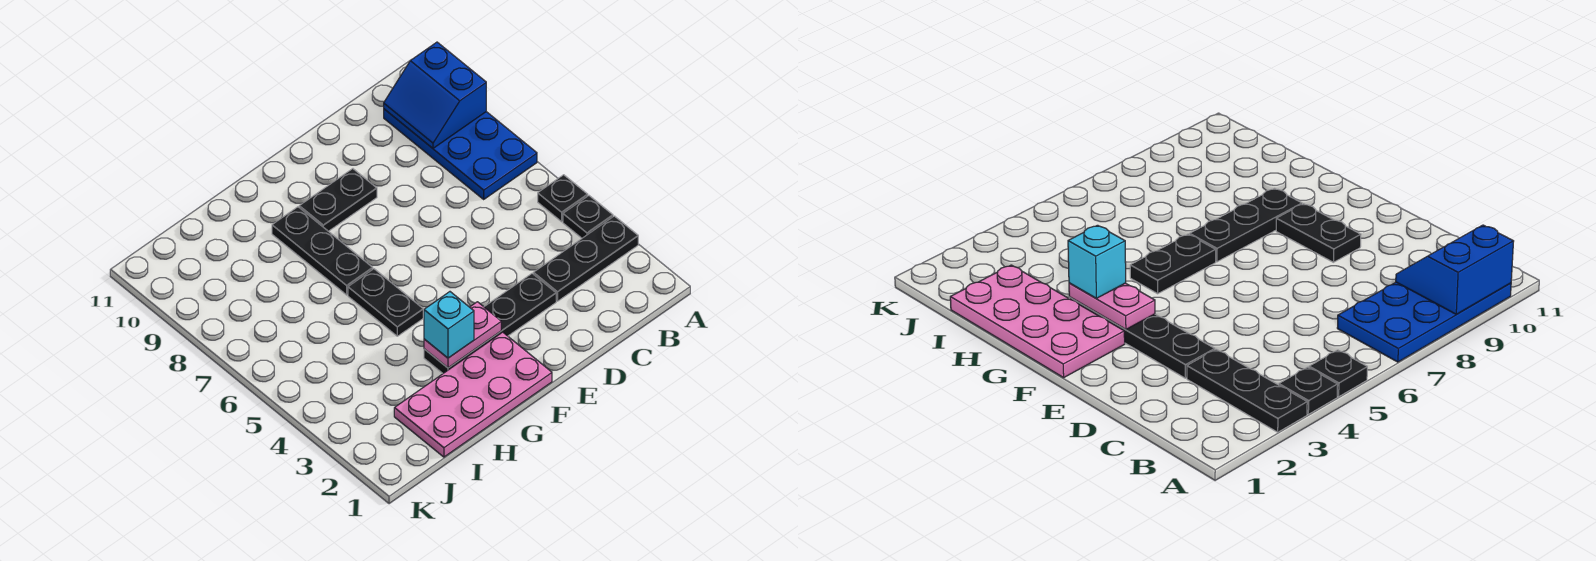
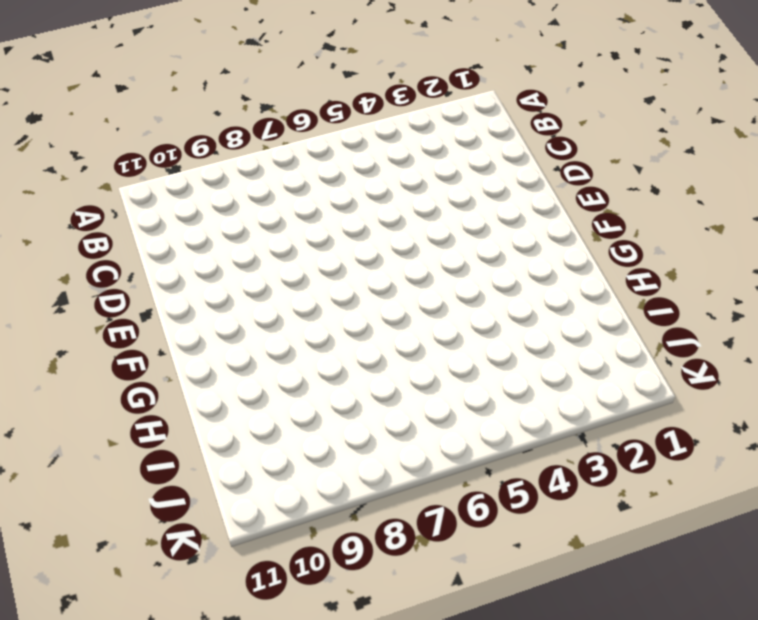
none -> black 1x3 plate [533,216,638,301]
none -> black 1x1 plate [563,196,613,238]
none -> black 1x1 plate [538,175,588,222]

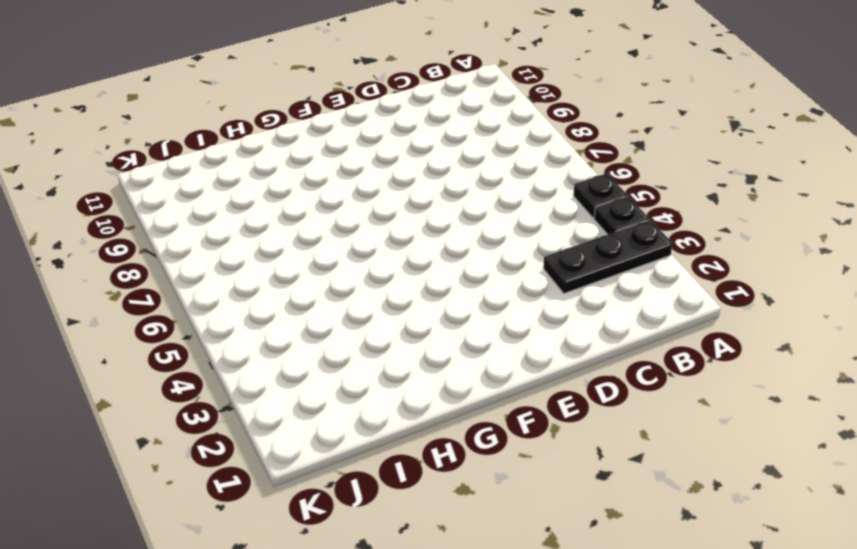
none -> blue 2x4 plate [384,109,537,199]
none -> black 1x4 plate [424,274,556,373]
none -> black 1x2 plate [299,169,377,231]

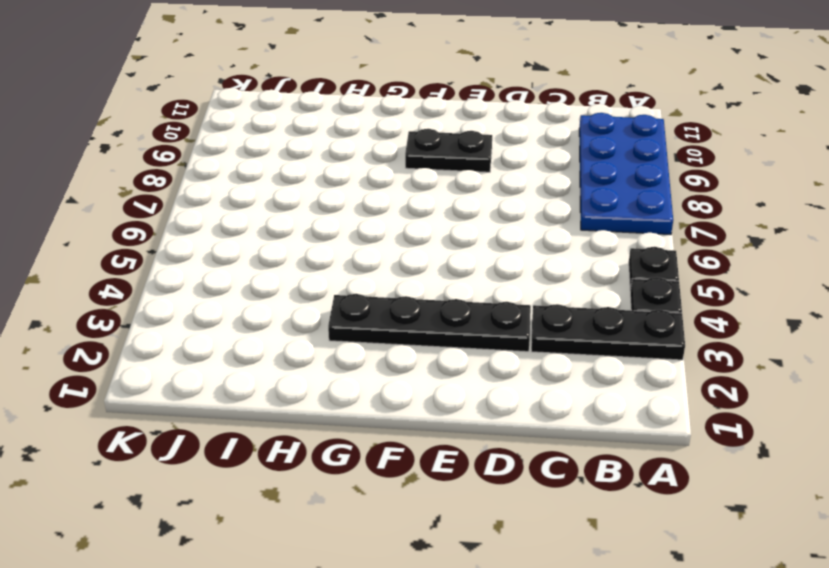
none -> pink 2x4 plate [394,332,552,457]
none -> black 1x2 plate [348,269,423,336]
none -> black 1x3 plate [272,207,373,295]

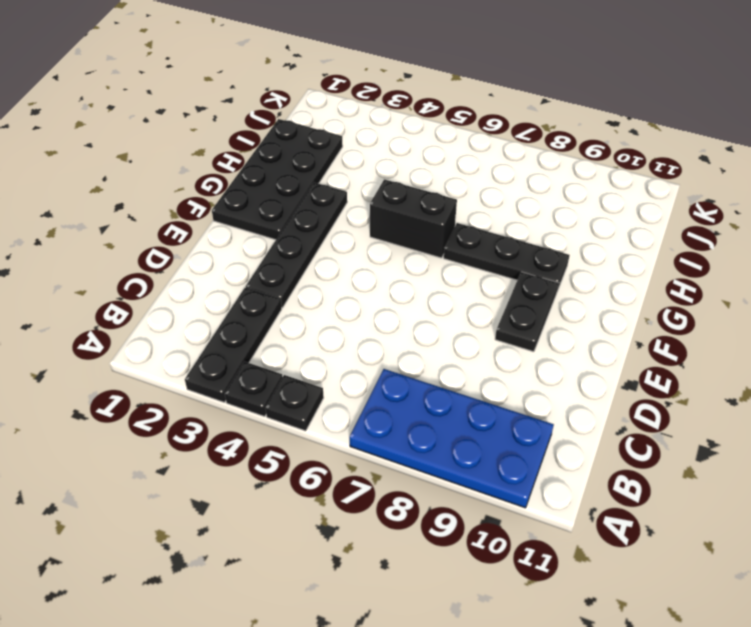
black 2x4 plate [212,119,343,240] -> pink 2x4 plate [394,332,552,457]
black 1x2 brick [370,179,457,258] -> black 1x2 plate [348,269,423,336]
none -> blue 2x2 slope [384,42,486,148]
none -> pink 1x2 plate [424,302,501,368]
none -> cyan 1x1 brick [424,292,474,358]

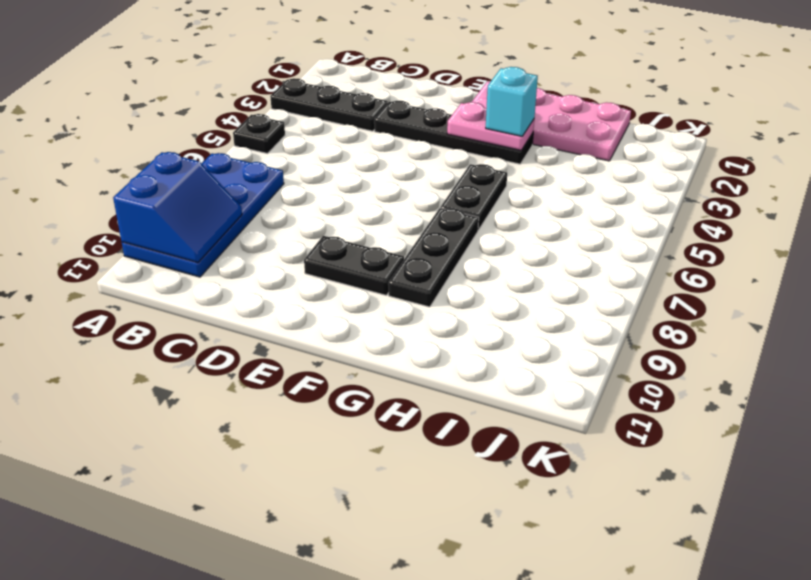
none -> black 1x1 plate [563,196,613,238]

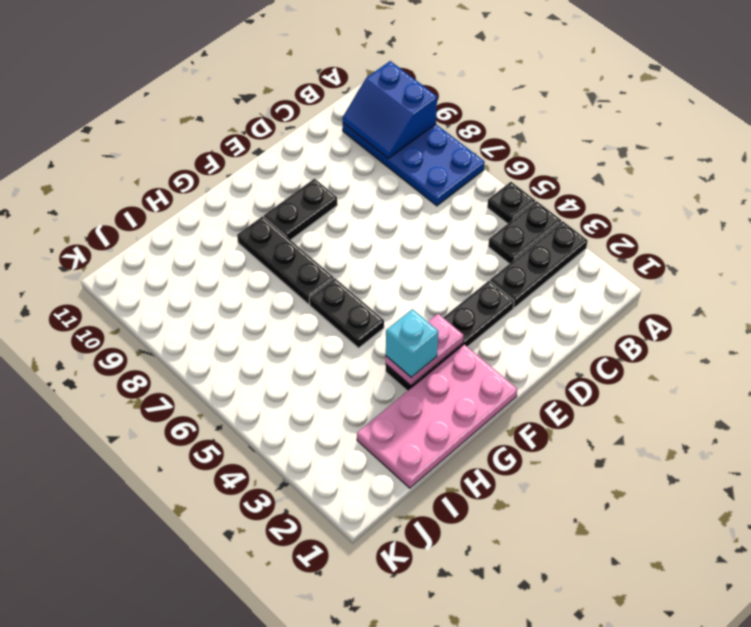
black 1x2 plate [488,201,561,264] -> black 1x1 plate [563,196,613,238]

